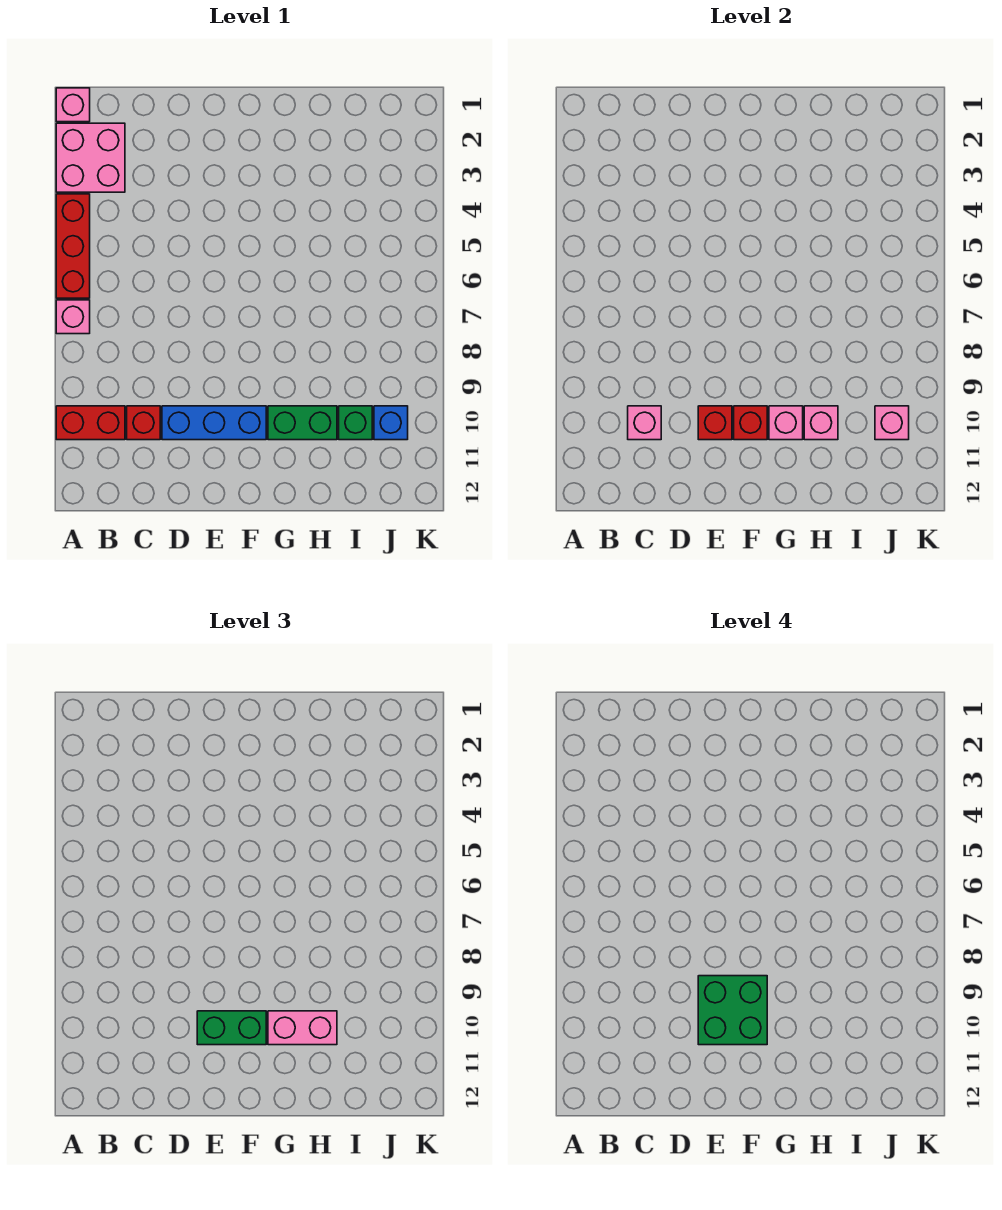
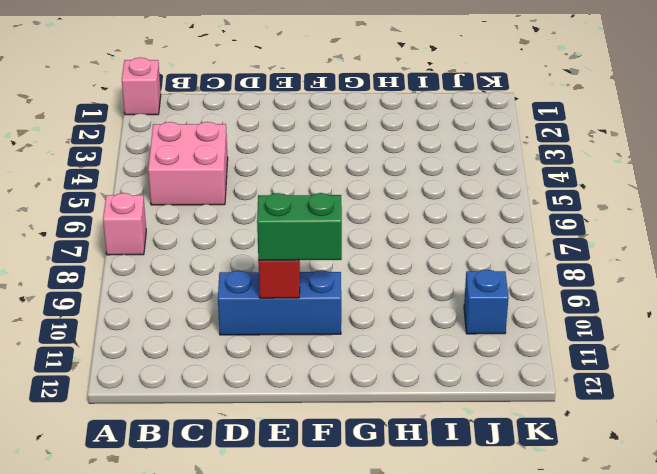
pink 2x2 brick [148,122,228,205] -> pink 2x2 brick moved to [56,123,125,192]
none -> red 1x3 brick [56,194,90,298]
none -> red 1x2 brick [56,406,125,440]
none -> red 1x1 brick [127,406,160,440]

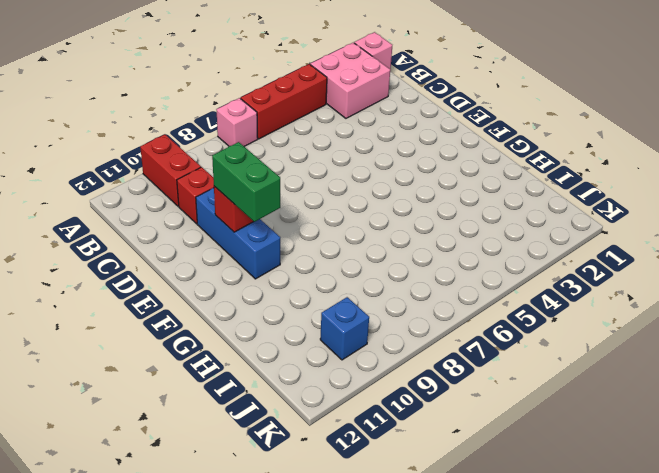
none -> green 1x2 brick [268,406,337,440]
none -> green 1x1 brick [339,406,372,440]
none -> pink 1x1 brick [628,406,661,440]

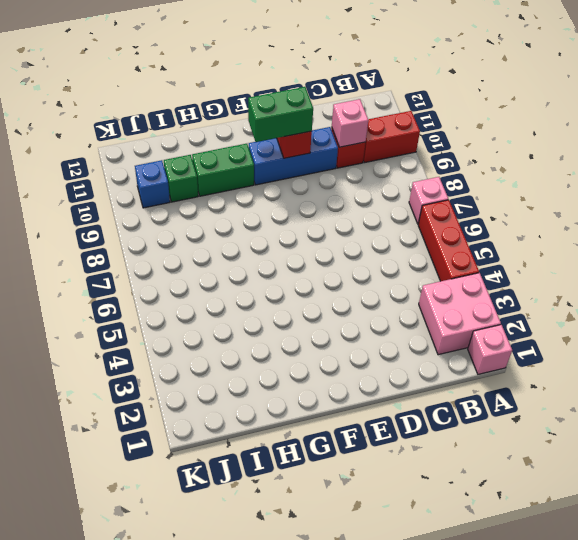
none -> red 1x1 brick [734,406,767,440]
none -> pink 1x1 brick [769,406,803,440]
none -> pink 1x1 brick [804,406,838,440]

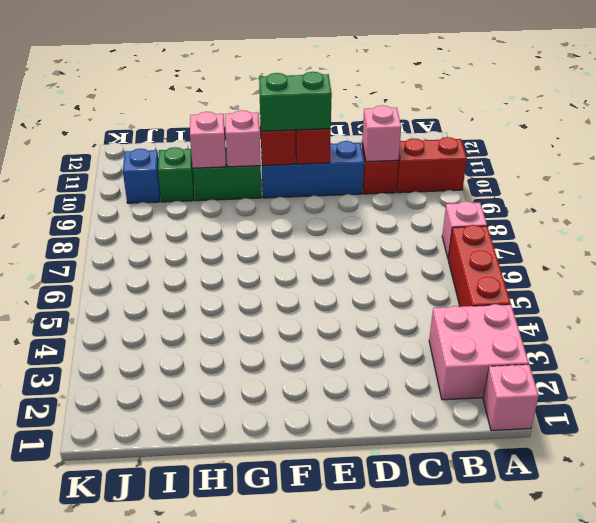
none -> pink 1x1 brick [875,406,909,440]
none -> pink 1x2 brick [268,1011,337,1045]
none -> green 2x2 brick [698,976,767,1045]

